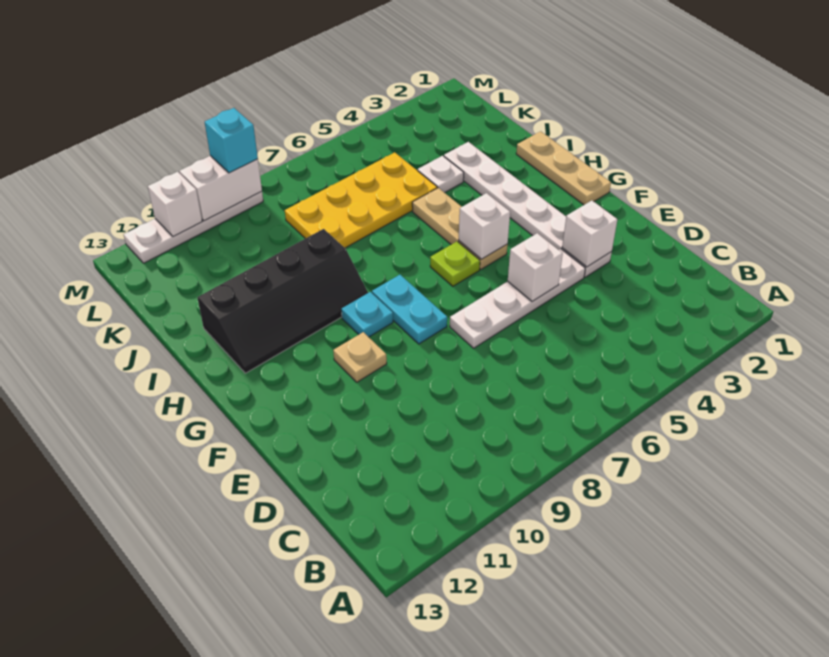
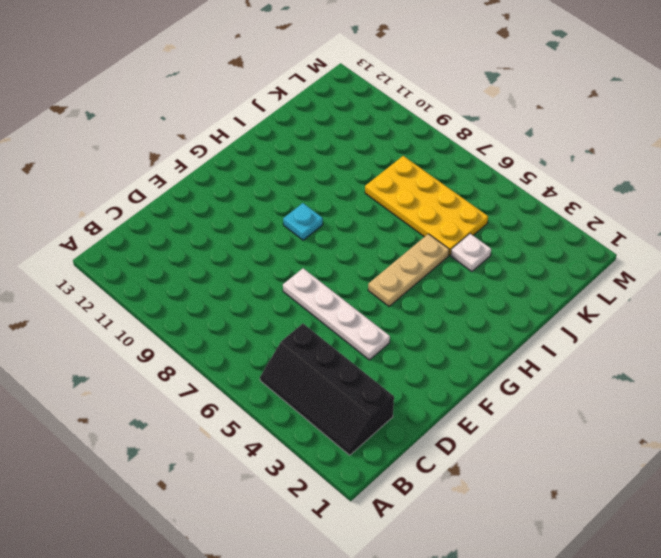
black 2x4 slope [260,324,394,455] -> black 2x4 slope moved to [197,229,368,373]
none -> white 1x6 plate [444,142,612,277]
none -> cyan 1x2 plate [372,275,447,344]
none -> tan 1x1 plate [333,332,387,382]

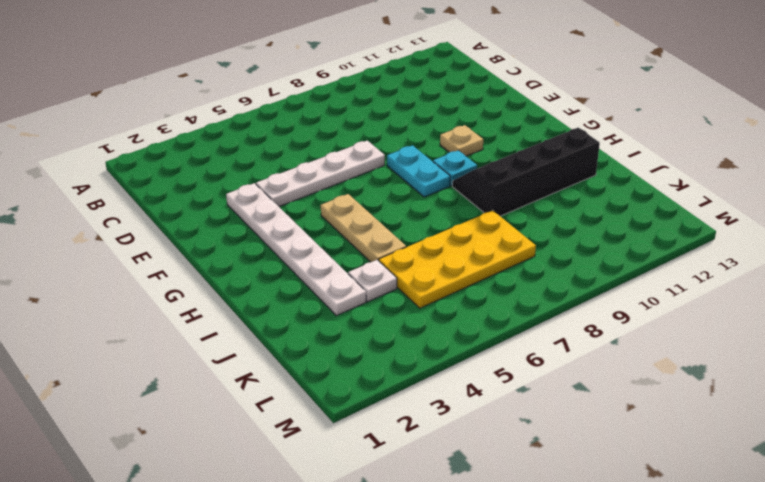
none -> tan 1x3 plate [516,131,611,205]
none -> lime 1x1 plate [430,242,480,286]
none -> white 1x4 plate [124,192,263,263]

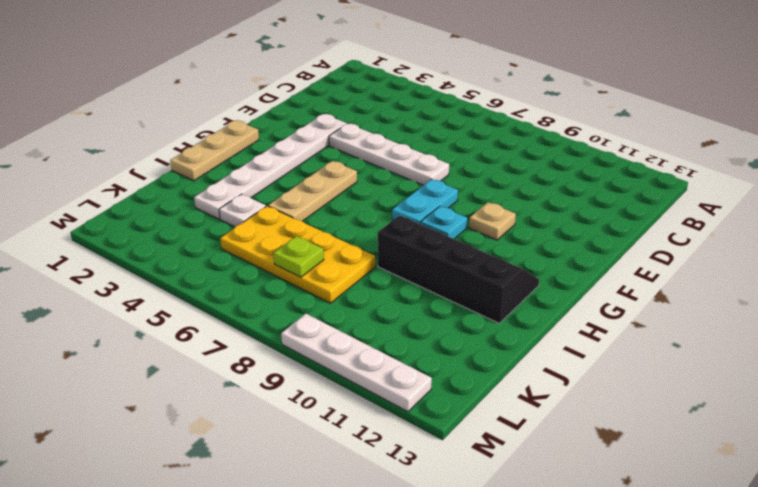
lime 1x1 plate [273,236,324,277] -> lime 1x1 plate moved to [430,242,480,286]
none -> white 1x1 brick [562,201,617,267]
none -> white 1x1 brick [508,233,563,302]
none -> white 1x1 brick [459,193,510,259]

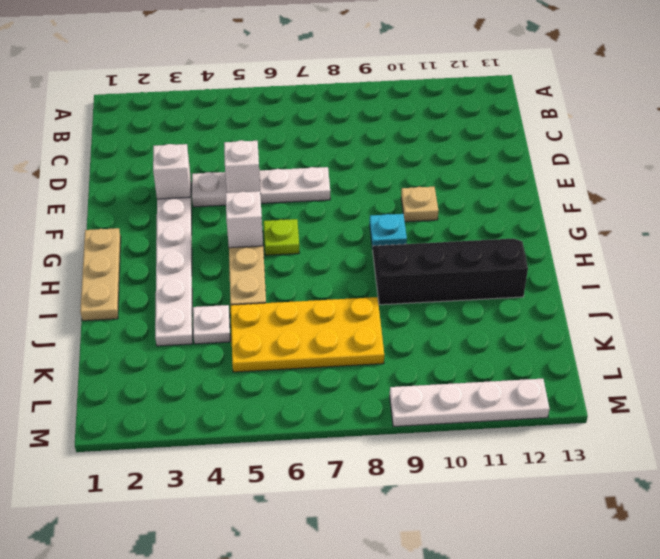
none -> cyan 1x2 plate [372,275,447,344]
none -> white 1x2 brick [179,156,262,221]
none -> white 1x1 brick [148,172,202,237]

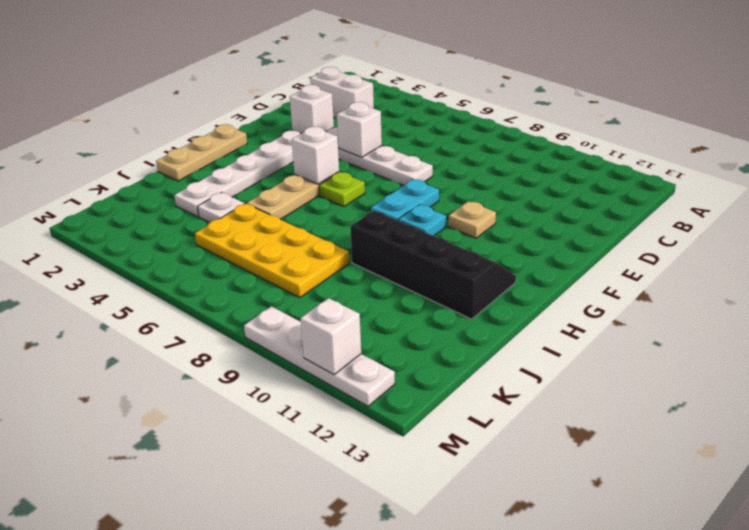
white 1x2 brick [310,67,374,118] -> white 1x2 brick moved to [179,156,262,221]
none -> cyan 1x1 brick [205,108,258,173]

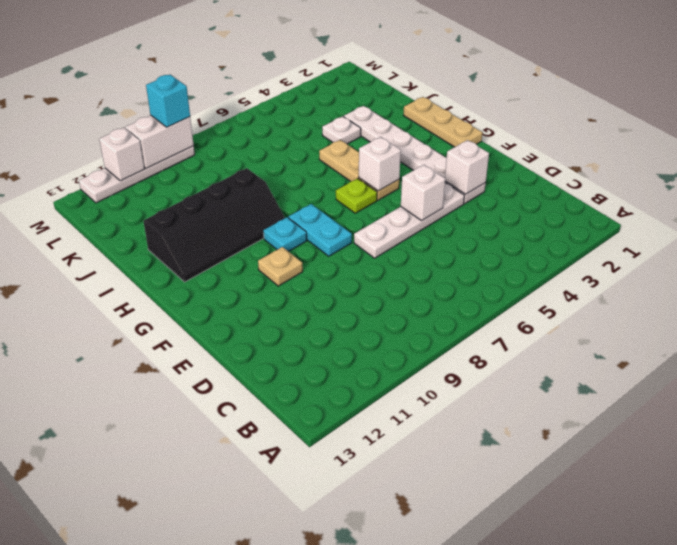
none -> yellow 2x4 plate [285,152,437,248]

